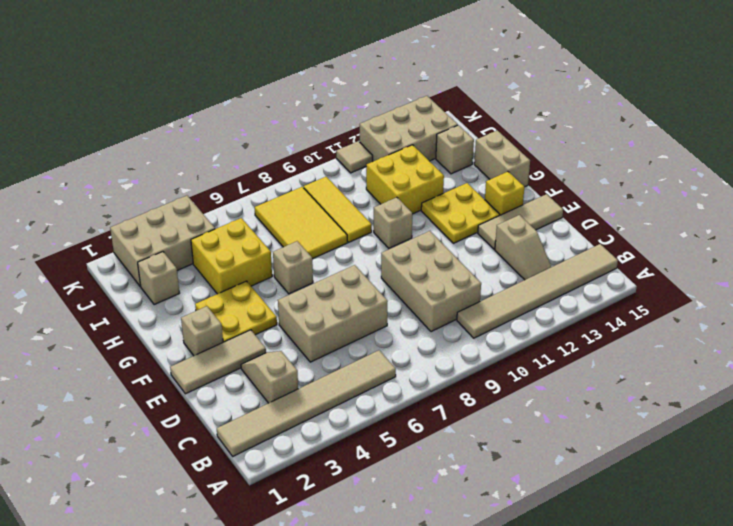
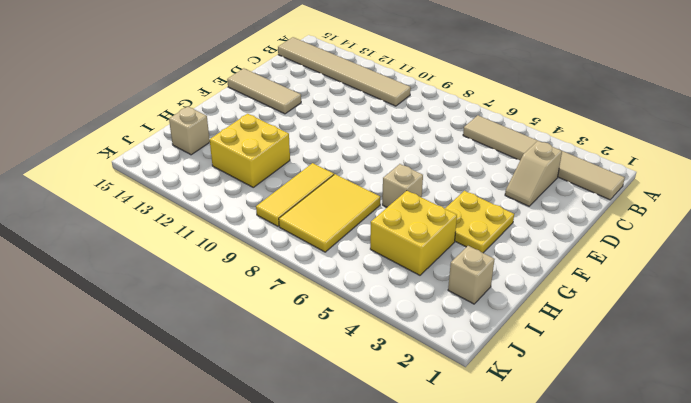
none -> tan 2x3 brick [381,231,481,332]
none -> tan 1x2 slope [495,215,551,280]
none -> tan 2x3 brick [278,265,388,362]

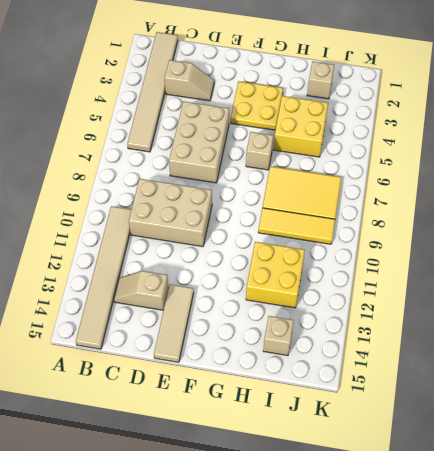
none -> tan 1x3 tile [170,330,266,394]
none -> tan 1x1 brick [181,306,223,356]
none -> yellow 2x2 plate [421,183,500,243]

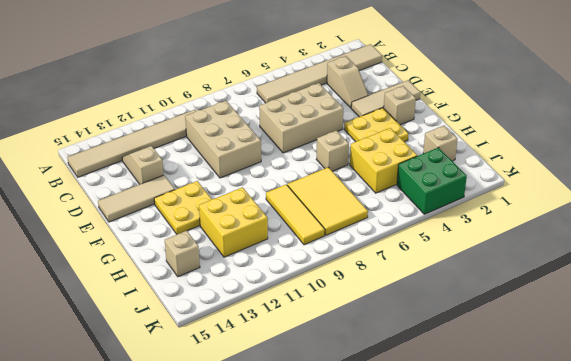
green 2x2 brick [397,148,467,214] -> tan 2x3 brick [110,196,215,287]
none -> yellow 1x1 brick [485,172,524,215]
none -> tan 1x1 brick [374,197,412,248]
none -> tan 1x2 brick [474,130,530,187]

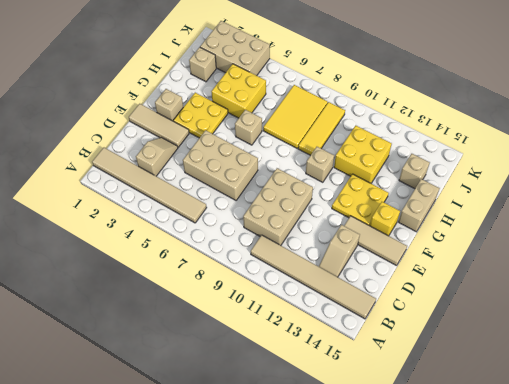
none -> tan 2x3 brick [360,96,458,161]
none -> tan 1x1 tile [336,141,373,173]

